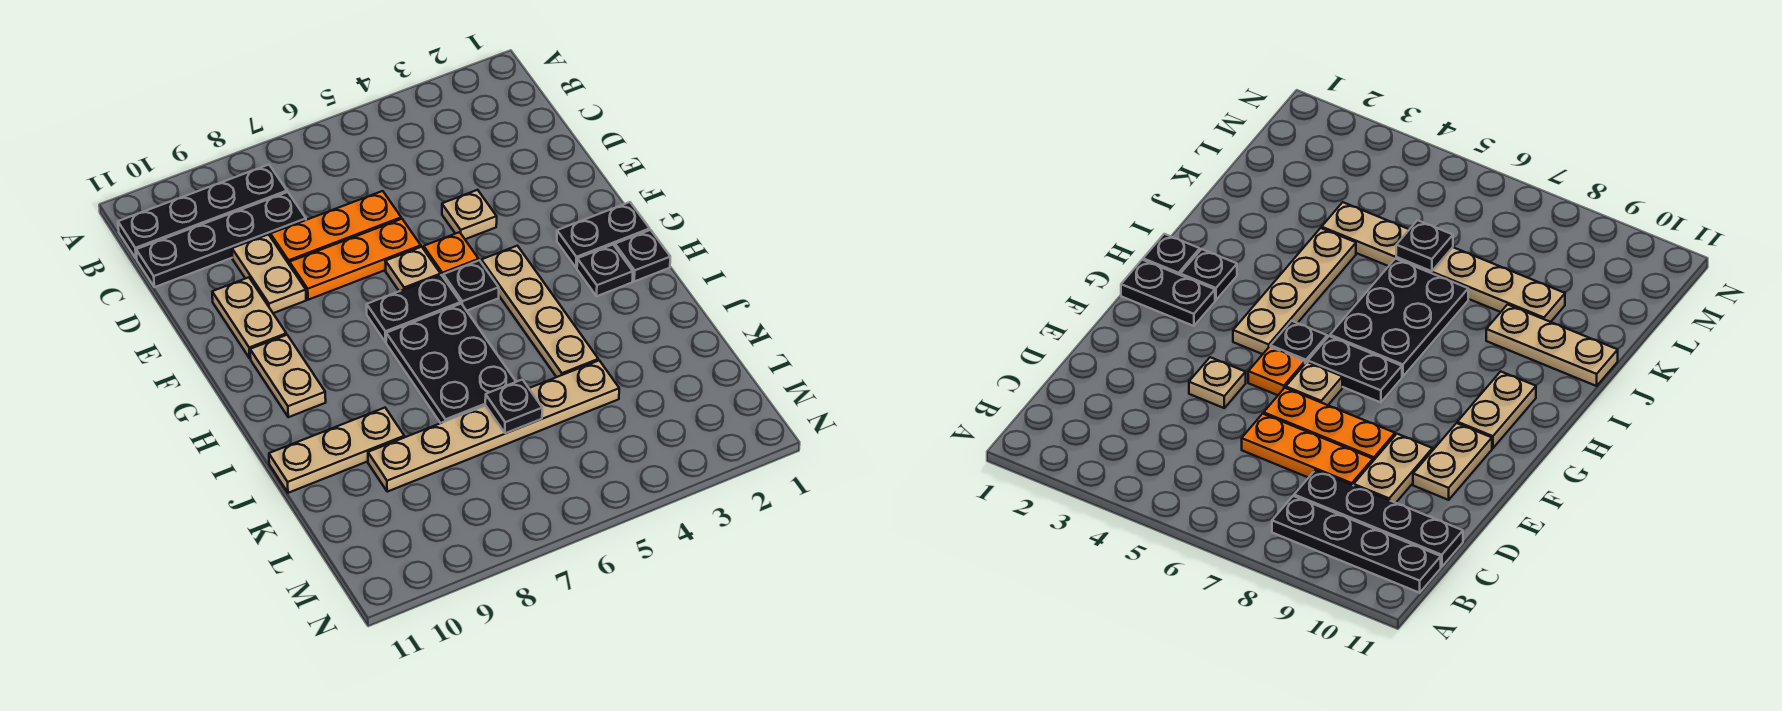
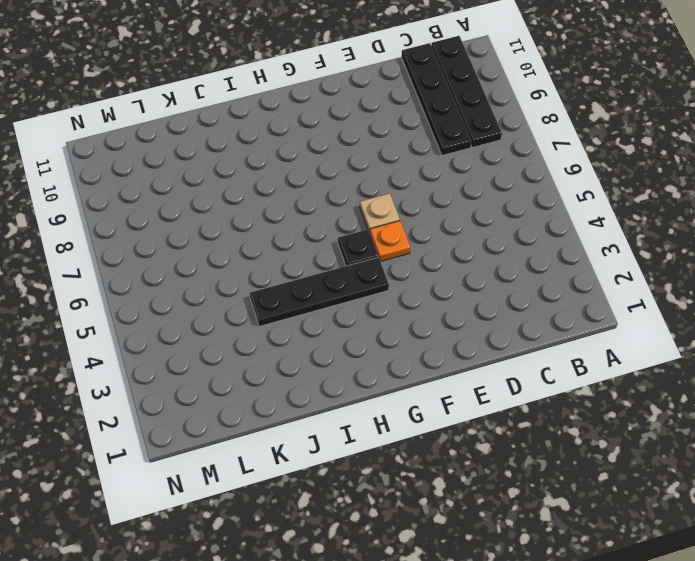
black 1x4 plate [250,257,389,326] -> tan 1x4 plate [481,246,598,377]
none -> orange 1x3 plate [271,191,401,265]
none -> tan 1x2 plate [232,234,306,313]
none -> tan 1x1 plate [442,190,497,239]

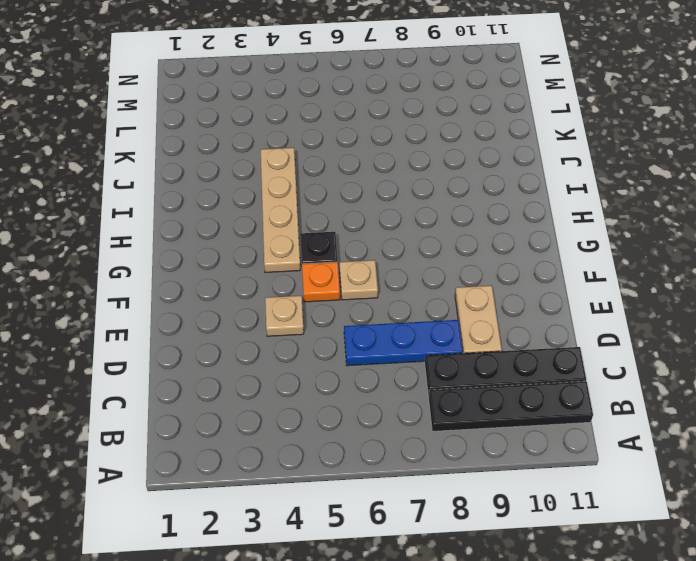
blue 1x3 plate [344,320,462,366] -> orange 1x3 plate [271,191,401,265]
none -> orange 1x3 plate [289,219,421,300]
none -> tan 1x2 plate [212,277,286,358]
none -> black 1x2 plate [557,202,650,268]

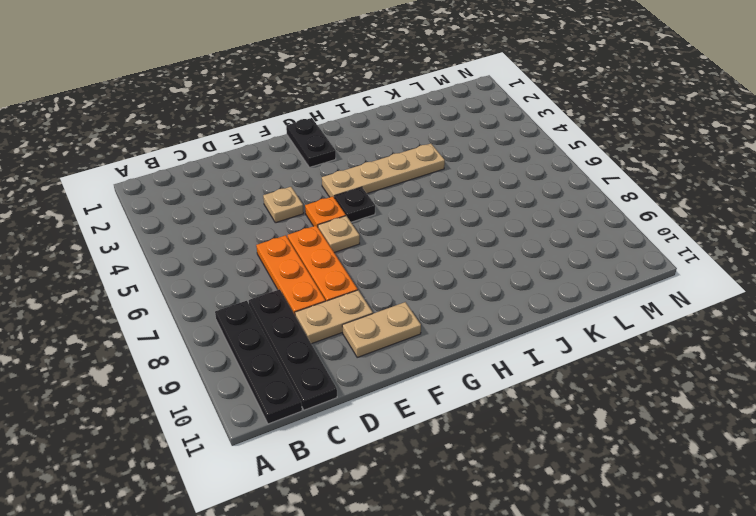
none -> black 1x2 plate [367,275,461,342]
none -> tan 1x2 plate [250,335,326,417]
none -> black 1x1 plate [615,230,670,281]

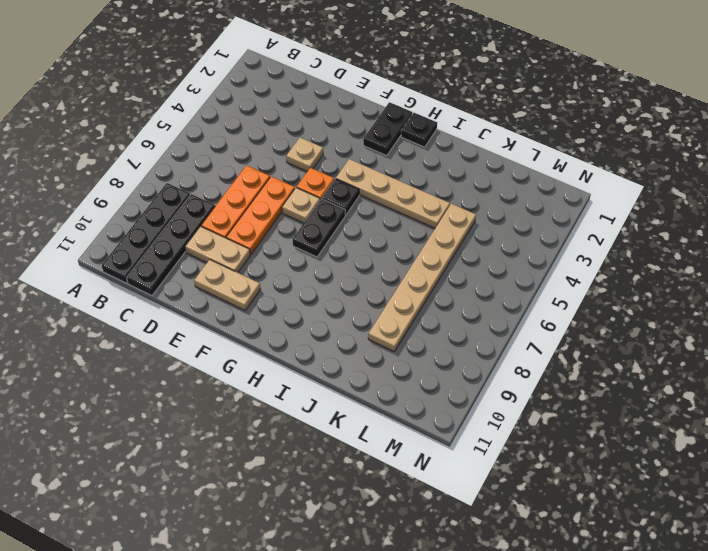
none -> tan 1x2 plate [250,335,326,417]
none -> black 1x1 plate [577,245,633,296]
none -> black 2x3 plate [386,304,516,423]

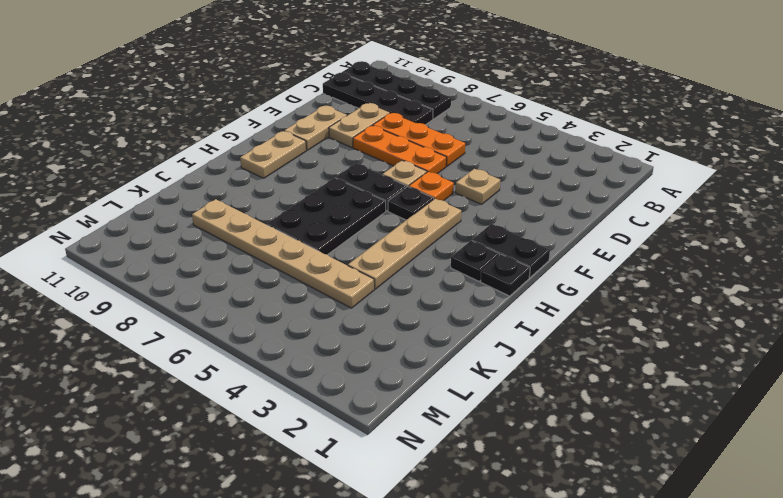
none -> tan 1x3 plate [269,408,404,493]
none -> black 1x1 plate [485,379,542,433]

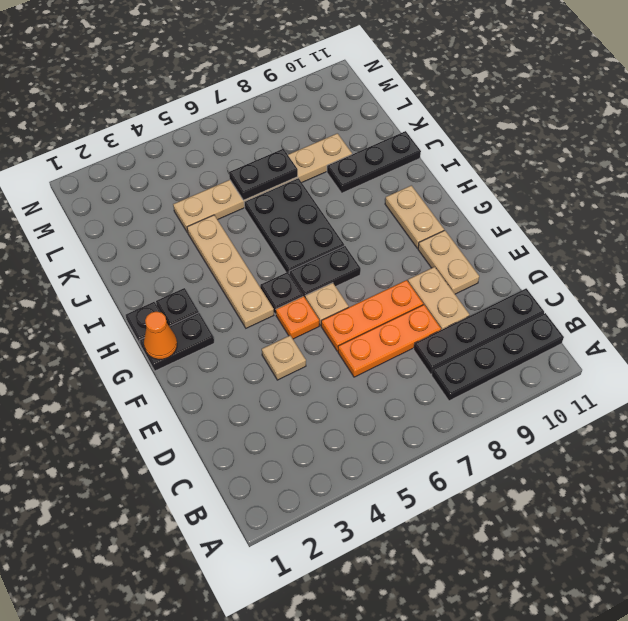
orange 1x1 cone [144,312,177,359] -> none
black 1x3 plate [327,131,421,193] -> tan 1x3 plate [269,408,404,493]
black 1x2 plate [229,149,298,200] -> black 1x1 plate [485,379,542,433]

